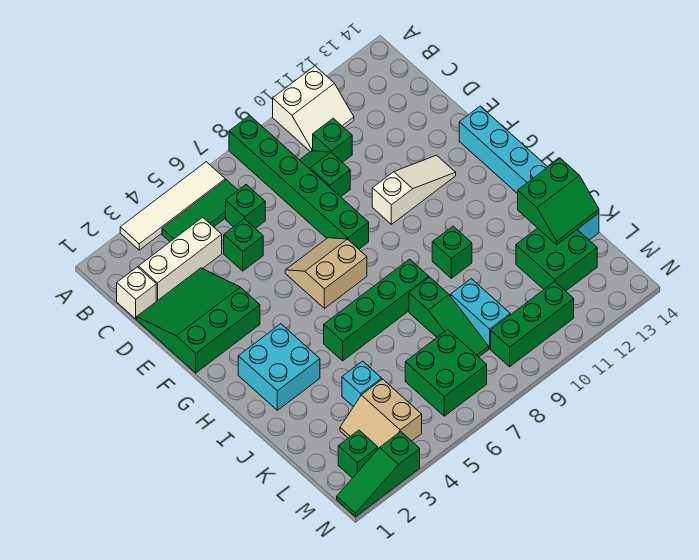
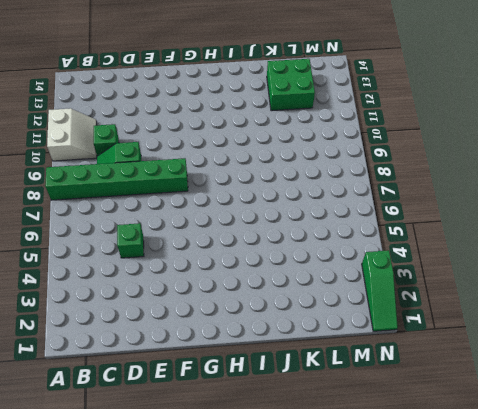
none -> white 1x4 tile [120,162,225,250]
none -> green 1x3 tile [162,180,238,242]
none -> white 1x1 brick [117,267,156,319]

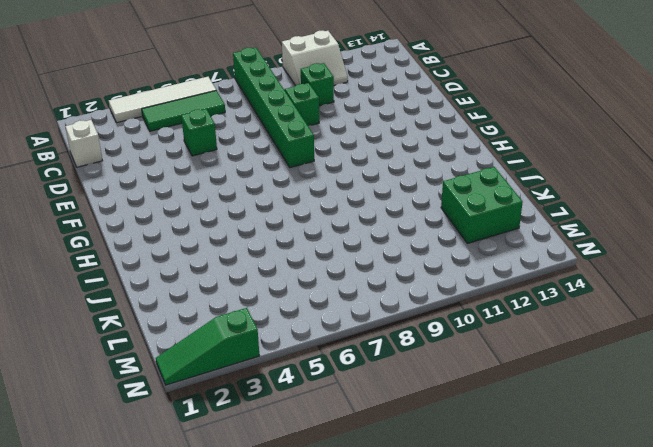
none -> white 1x3 brick [139,217,222,301]
none -> green 1x1 brick [226,184,265,228]
none -> green 3x3 slope [137,268,260,373]

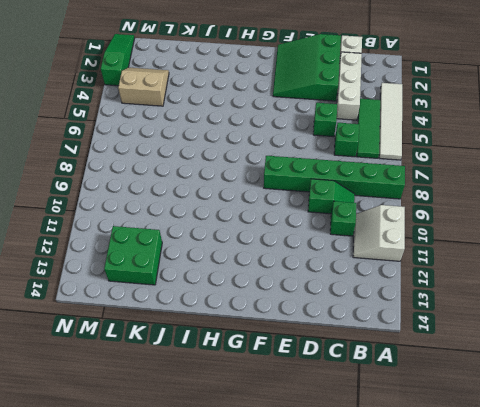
green 3x3 slope [273,34,341,101] -> green 3x3 slope turned to [137,268,260,373]
none -> tan 2x2 slope [285,238,367,308]
none -> white 1x3 slope [372,155,456,224]
none -> cyan 1x6 brick [459,106,599,240]

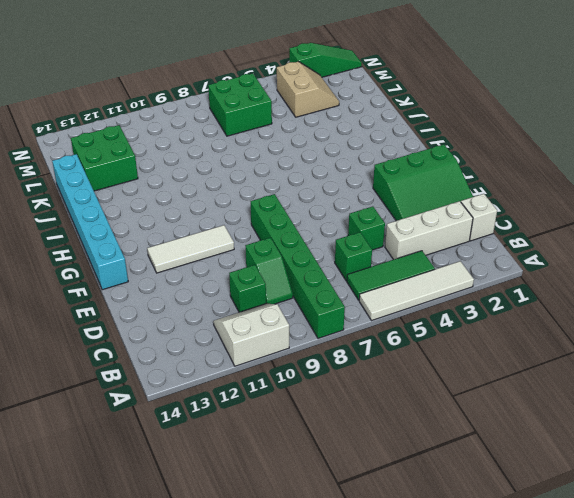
white 1x3 tile [147,225,234,273] -> white 1x3 slope [372,155,456,224]
none -> tan 2x2 slope [285,238,367,308]
none -> cyan 2x2 brick [238,324,320,410]
none -> green 1x4 brick [324,259,429,361]

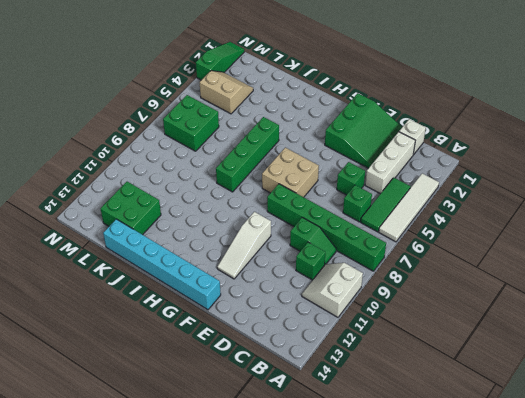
tan 2x2 brick [262,148,319,197] -> tan 2x2 slope [285,238,367,308]
none -> cyan 2x2 brick [238,324,320,410]
none -> green 1x1 brick [432,226,472,278]
none -> green 1x3 slope [409,277,489,357]

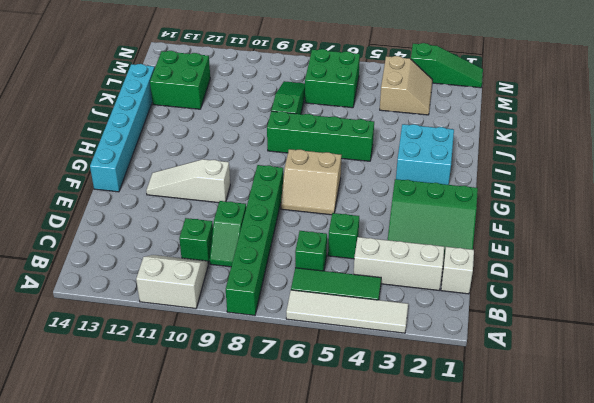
none -> green 1x1 brick [432,226,472,278]
none -> cyan 1x1 brick [342,361,382,407]
none -> cyan 1x2 brick [451,279,510,349]

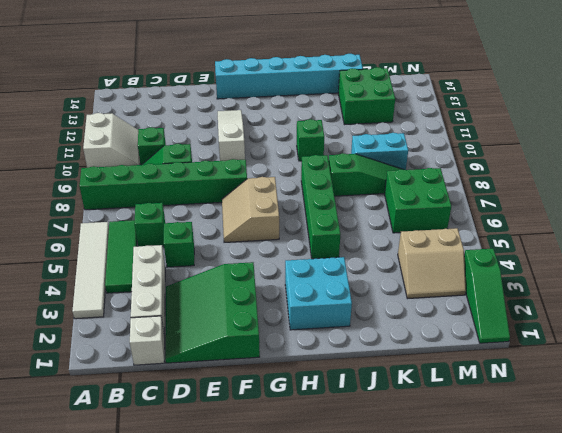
none -> cyan 1x1 brick [342,361,382,407]
none -> green 1x1 brick [338,430,378,478]
none -> green 1x3 brick [491,282,574,367]

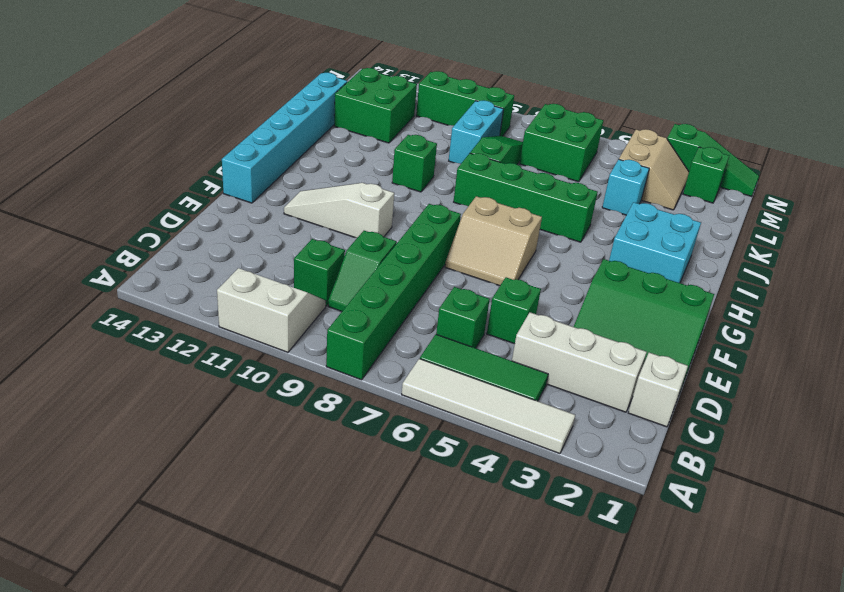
none -> green 2x2 slope [518,158,599,245]

